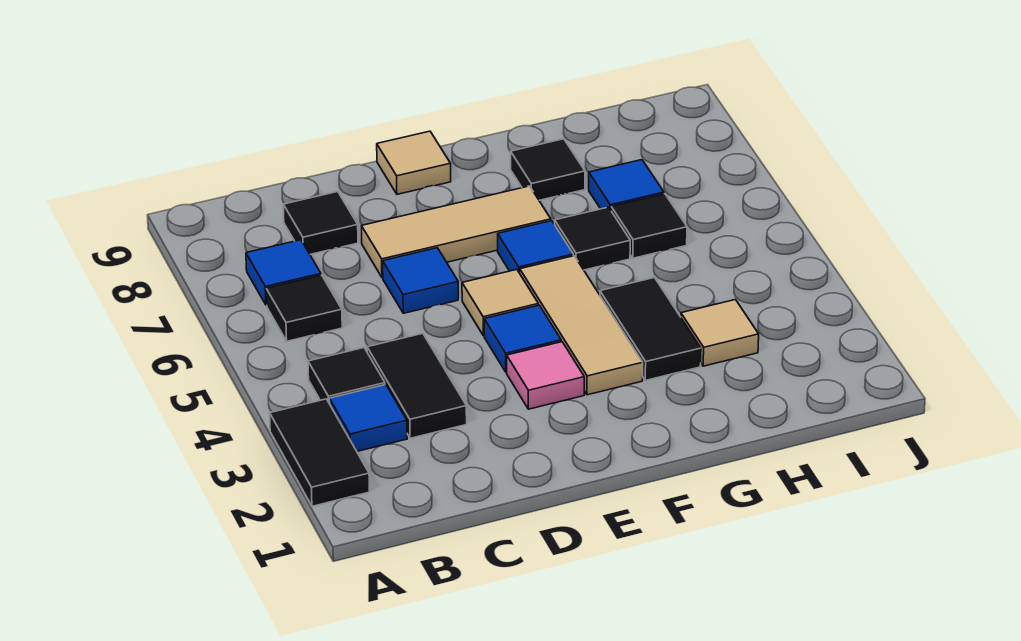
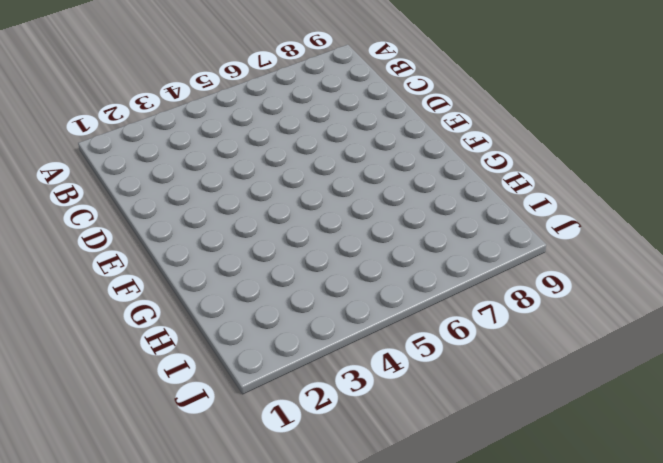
none -> black 1x2 tile [270,399,369,506]
none -> blue 1x1 tile [329,385,407,451]
none -> black 1x1 tile [308,348,385,404]

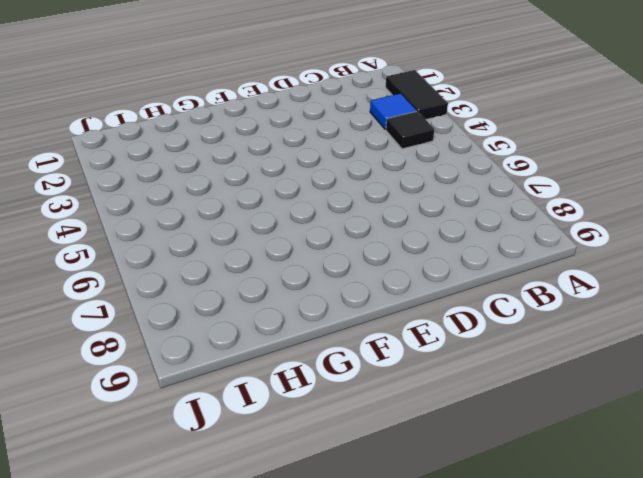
none -> black 1x1 tile [266,275,342,341]
none -> blue 1x1 tile [246,240,321,305]
none -> black 1x2 tile [367,333,467,438]

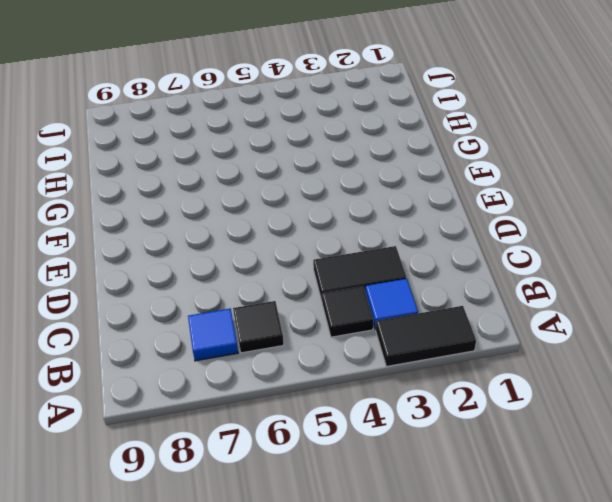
none -> black 1x1 tile [283,192,358,254]
none -> blue 1x1 tile [383,248,458,313]
none -> tan 1x3 tile [362,186,551,278]

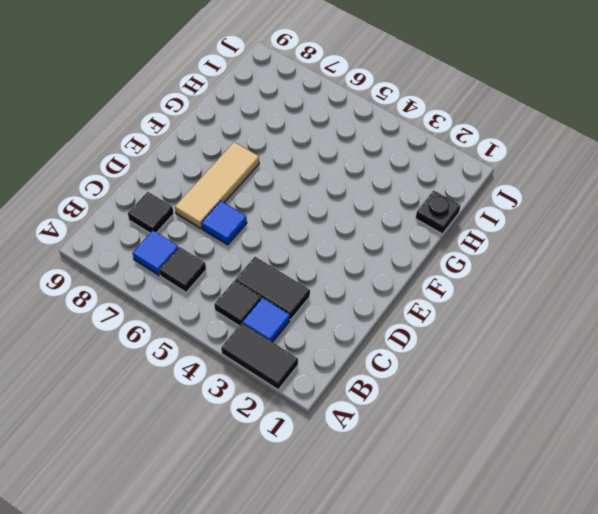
black 1x1 plate [416,190,460,234] -> none
none -> pink 1x1 tile [507,342,584,409]
none -> blue 1x1 tile [484,305,561,372]
none -> tan 1x1 tile [462,270,538,336]

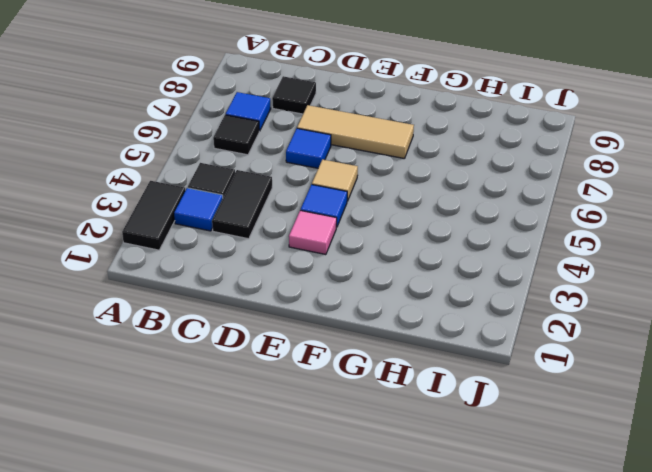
none -> tan 1x1 tile [377,131,451,194]
none -> tan 1x3 tile [520,256,643,395]
none -> blue 1x1 tile [498,221,573,273]

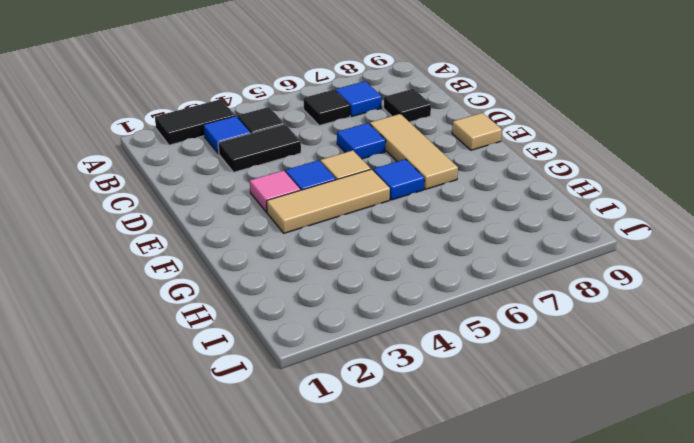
none -> black 1x2 tile [600,278,701,380]
none -> black 1x1 tile [555,207,630,270]
none -> black 1x1 tile [511,139,585,200]

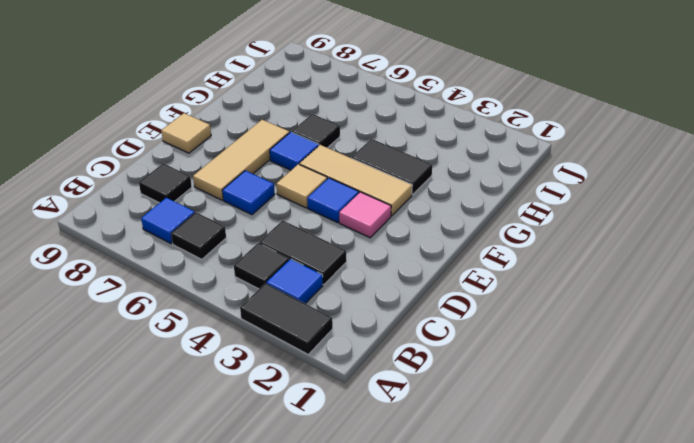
none -> black 1x1 tile [511,139,585,200]
none -> tan 1x1 tile [681,300,759,366]
none -> black 1x1 tile [611,194,687,258]

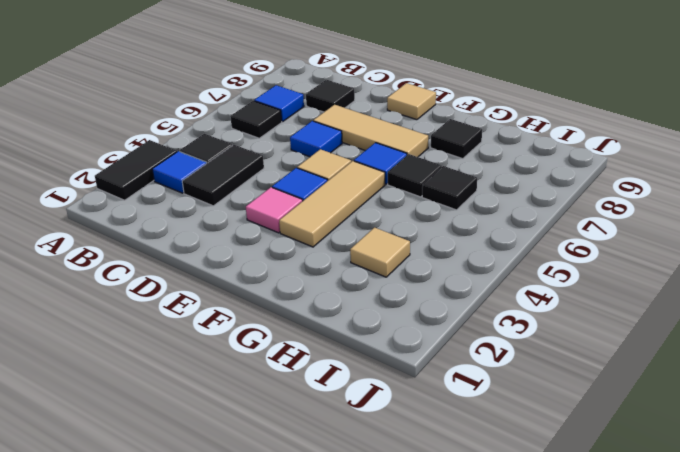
none -> black 1x2 tile [600,278,701,380]
none -> blue 1x1 tile [589,160,664,210]

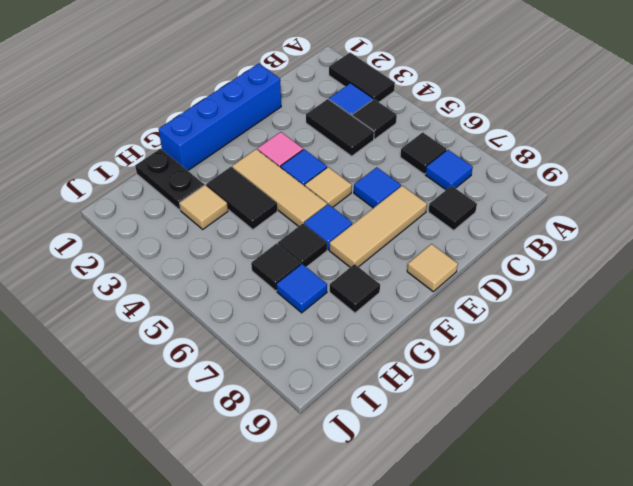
blue 1x4 brick [159,63,281,171] -> none
black 1x2 plate [135,149,204,210] -> none

